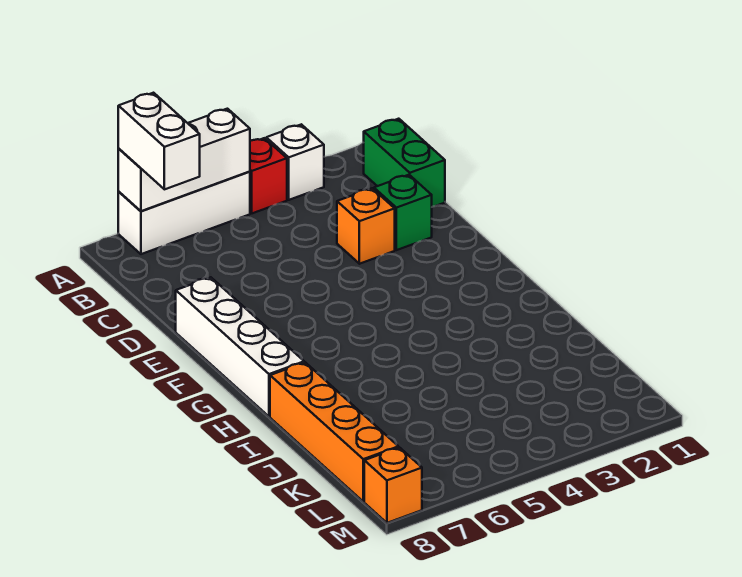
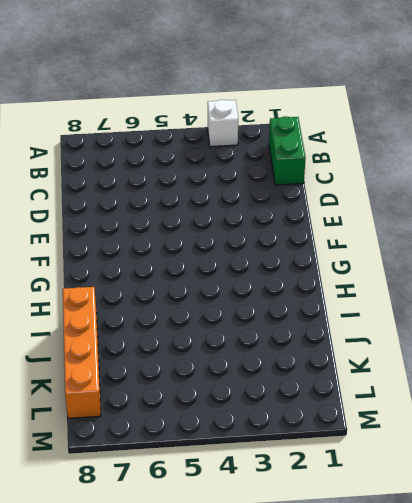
none -> red 1x1 brick [250,138,287,213]
none -> white 1x3 brick [118,172,250,254]

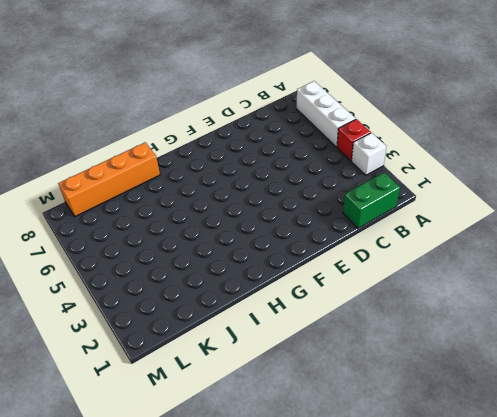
none -> green 1x1 brick [374,175,432,250]
none -> orange 1x1 brick [337,188,395,264]

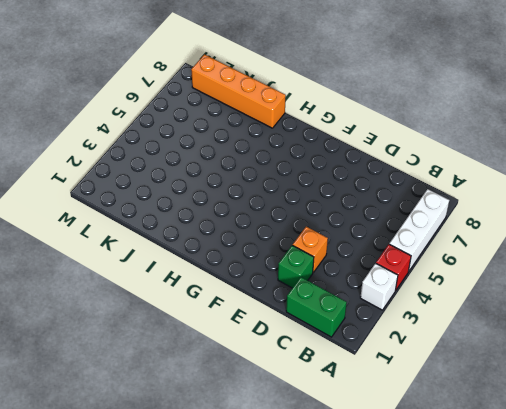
none -> white 1x4 brick [176,277,304,417]
none -> orange 1x1 brick [364,448,422,523]

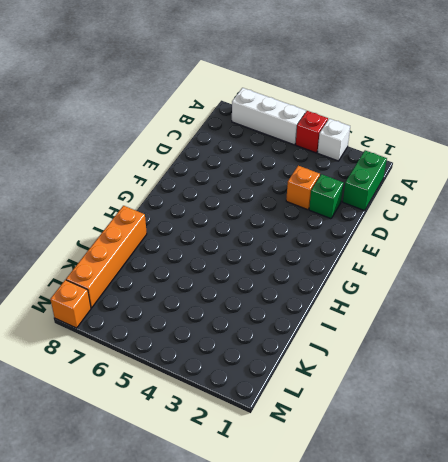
none -> white 1x4 brick [176,277,304,417]
none -> white 1x3 brick [118,109,250,211]

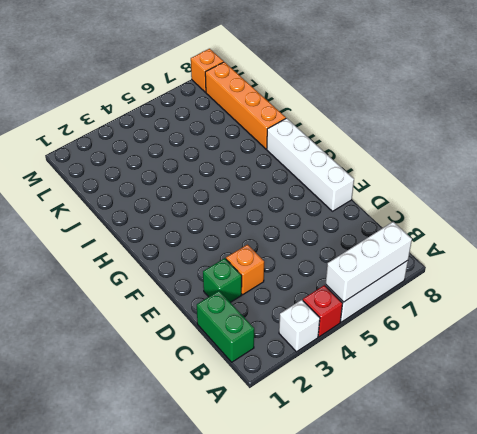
none -> white 1x2 brick [118,93,200,189]

